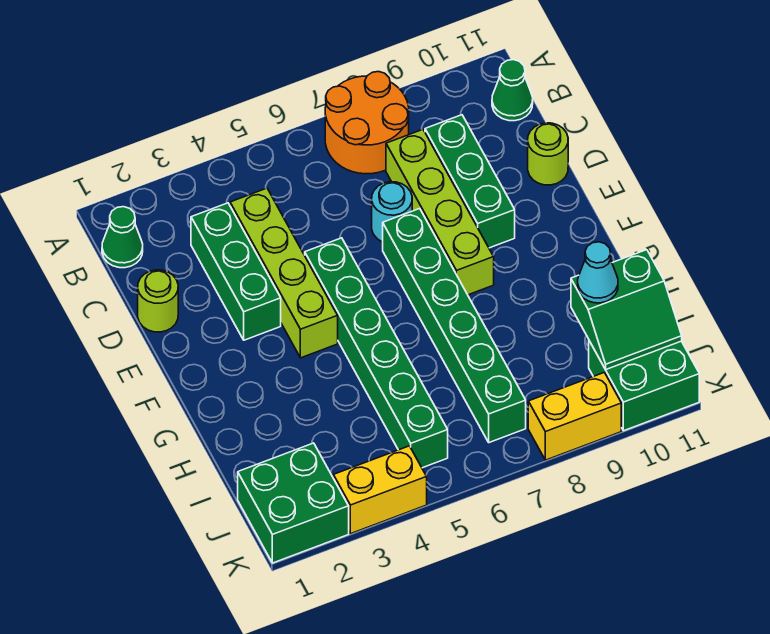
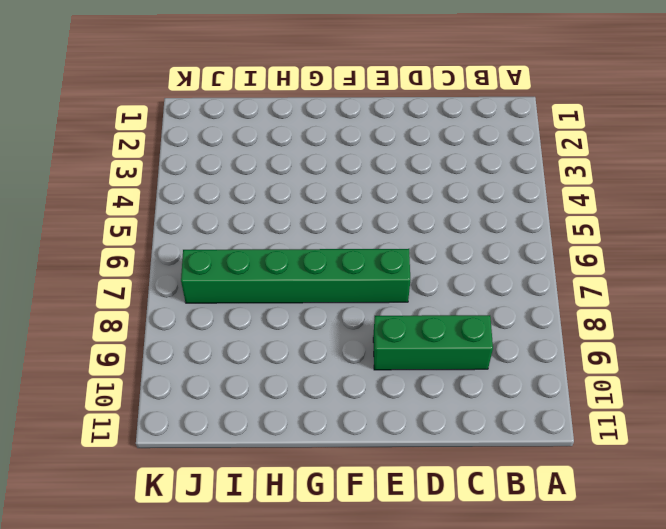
none -> orange 2x2 round brick [325,72,409,174]
none -> green 1x1 cone [102,207,143,268]
none -> green 1x1 cone [492,60,533,121]

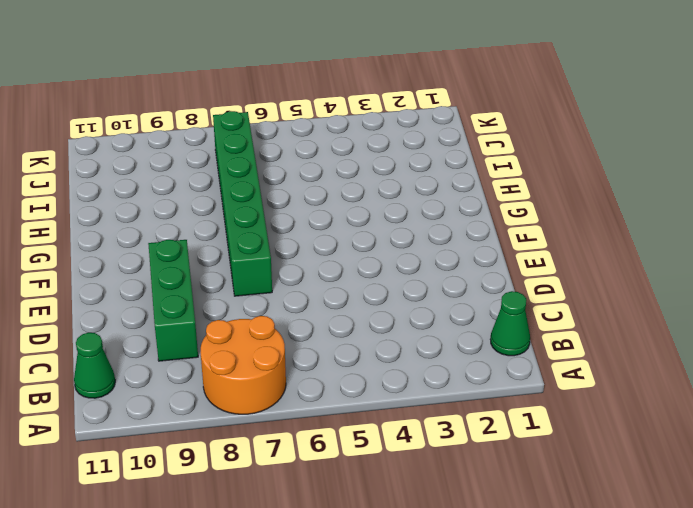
none -> green 1x3 brick [191,203,281,340]
none -> lime 1x4 brick [230,188,338,358]
none -> lime 1x4 brick [386,130,494,295]

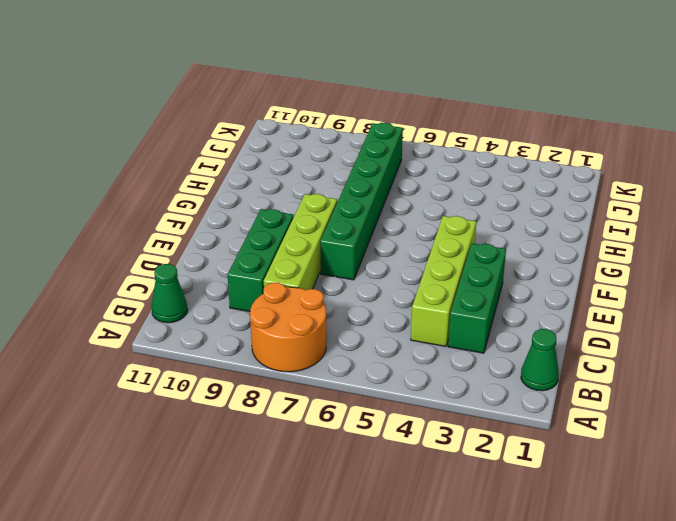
none -> lime 1x1 round brick [138,270,178,332]
none -> cyan 1x1 round brick [372,182,412,242]
none -> lime 1x1 round brick [528,123,568,185]

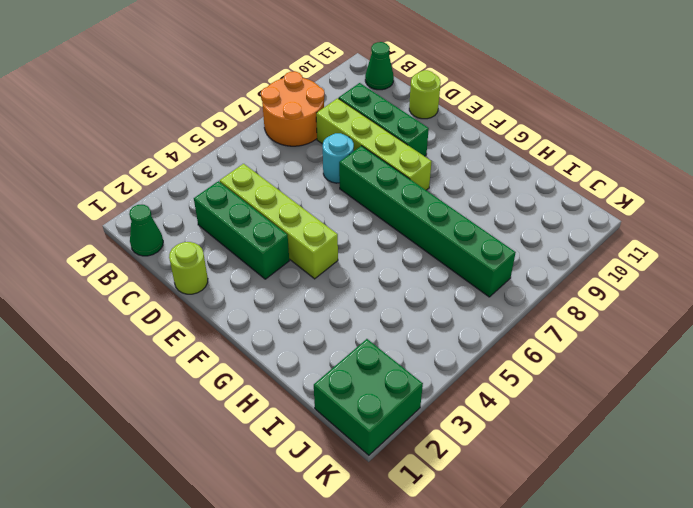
none -> green 1x6 brick [305,238,448,468]
none -> green 2x2 brick [589,341,699,431]
none -> yellow 1x2 brick [333,446,427,534]

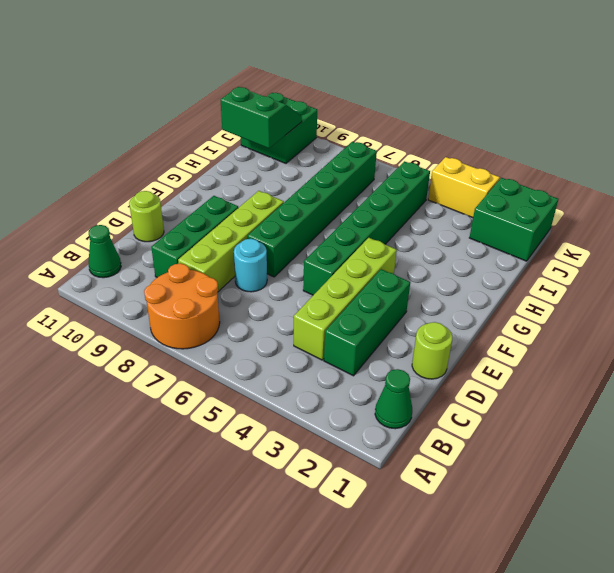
none -> yellow 1x2 brick [528,372,621,460]
none -> cyan 1x1 cone [578,242,618,303]

